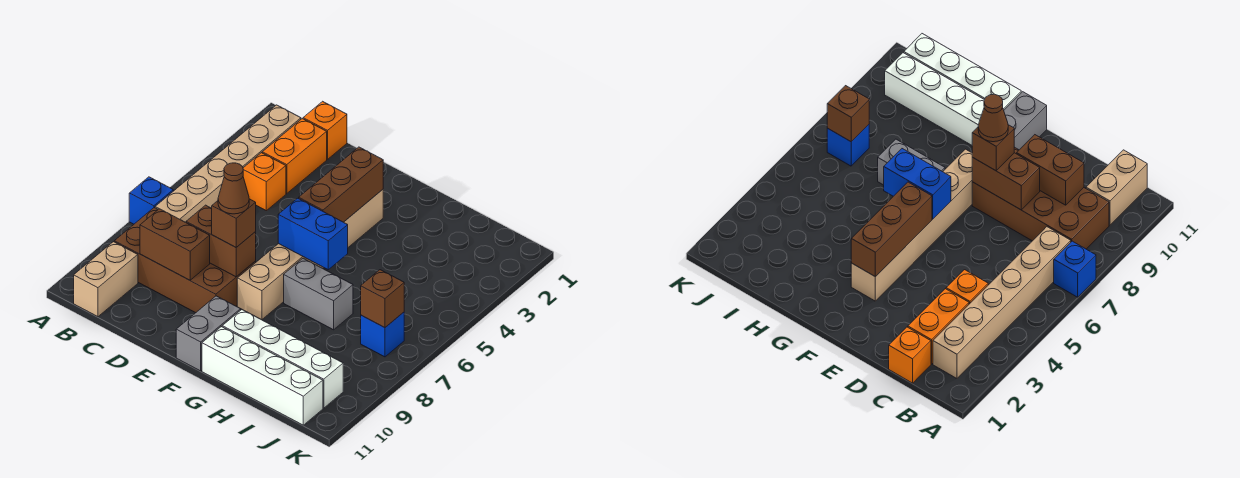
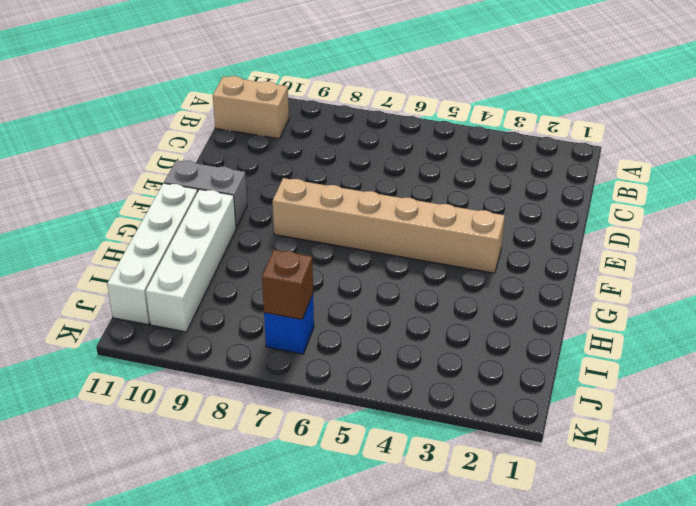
none -> blue 1x1 brick [129,177,173,224]
none -> tan 1x6 brick [155,105,301,222]
none -> brown 2x4 brick [114,208,256,313]

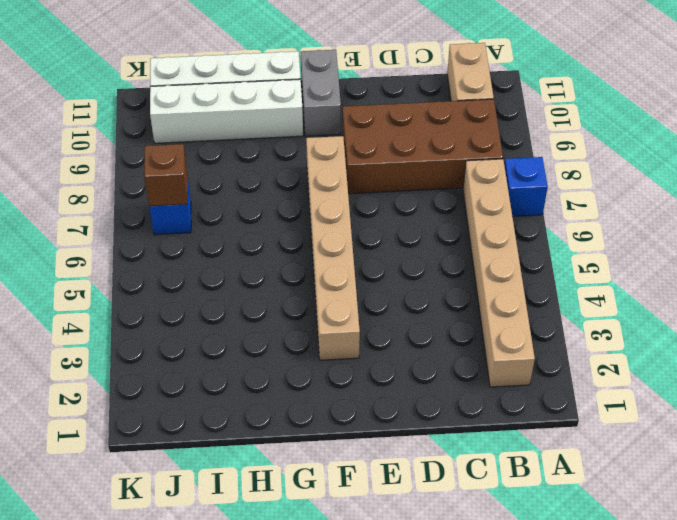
none -> orange 1x1 brick [303,101,347,159]
none -> orange 1x2 brick [262,119,327,194]
none -> orange 1x1 brick [243,153,286,211]

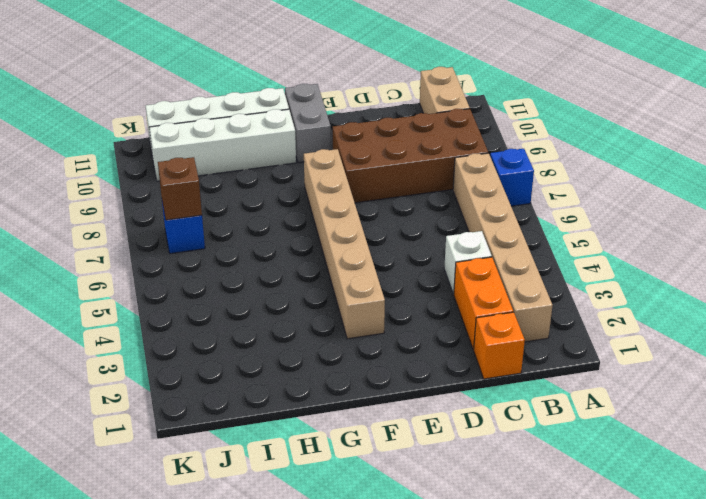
white 1x1 brick [444,231,492,294] -> orange 1x1 brick [243,153,286,211]
none -> grey 1x2 brick [284,258,353,330]
none -> brown 1x2 brick [140,209,210,280]
none -> brown 1x2 brick [186,205,256,277]

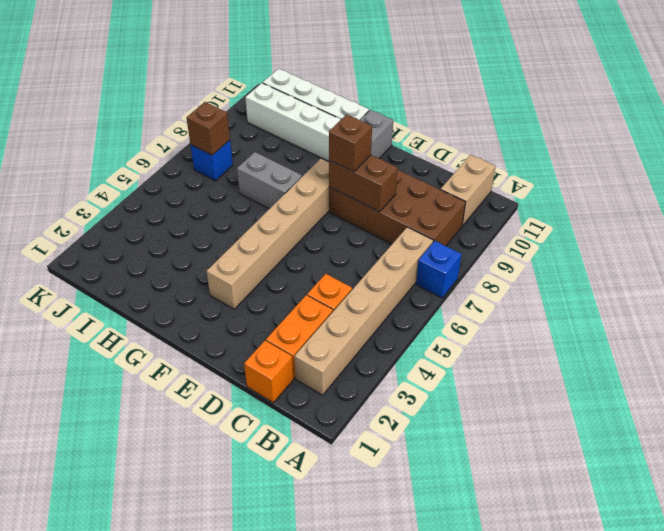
none -> brown 1x2 brick [140,209,210,280]
none -> brown 1x3 brick [299,147,383,222]
none -> blue 1x2 brick [278,198,348,270]

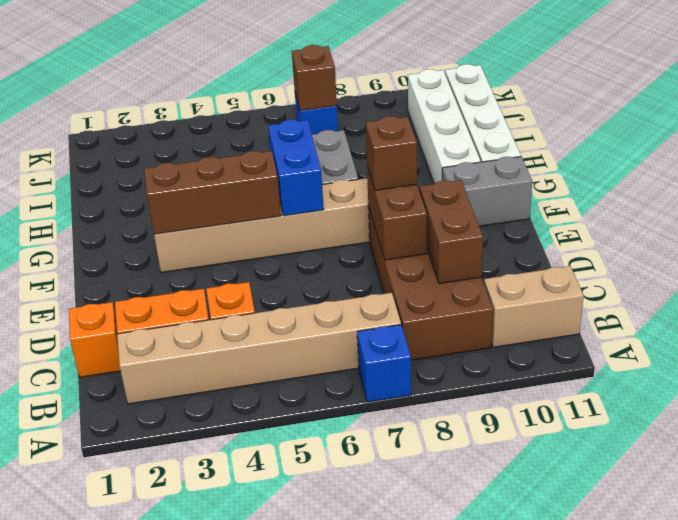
none -> brown 1x1 cone [218,163,249,214]

